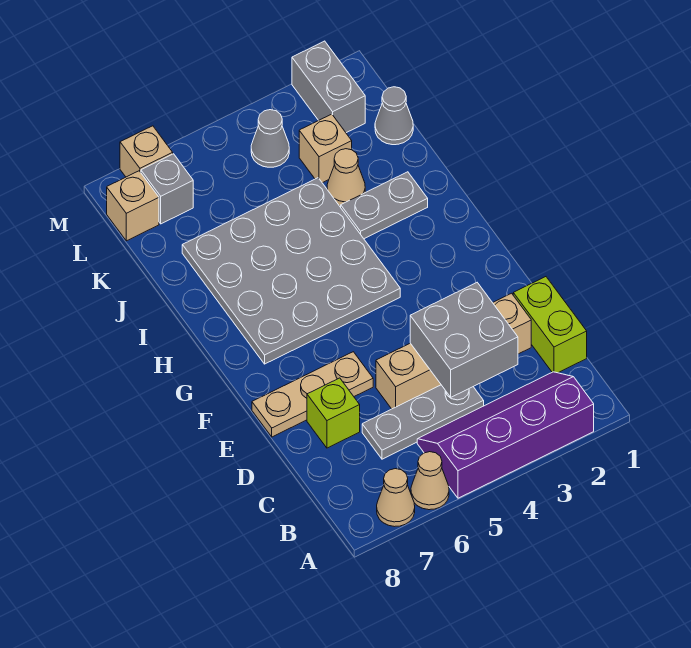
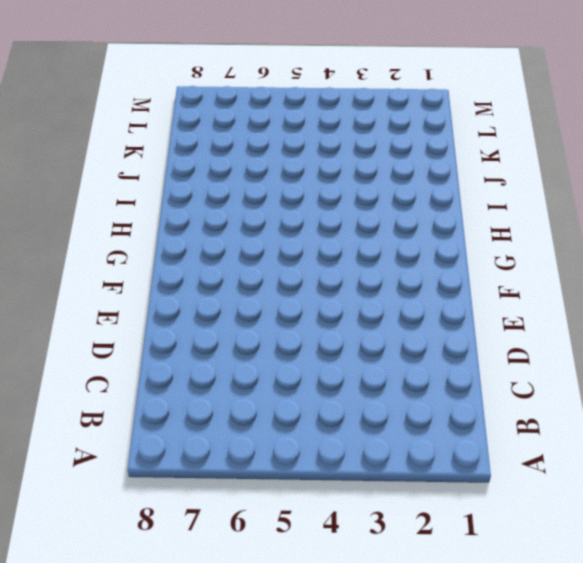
none -> purple 2x4 slope [417,372,594,498]
none -> tan 1x1 cone [411,452,449,510]
none -> tan 1x1 cone [377,469,415,527]

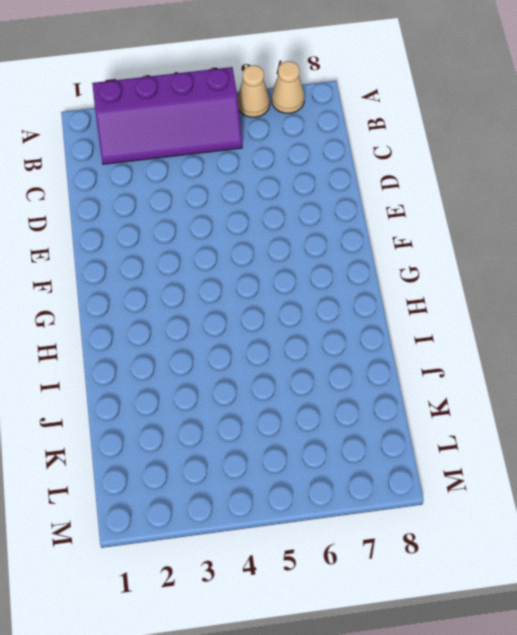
none -> lime 1x2 brick [513,277,587,373]
none -> grey 1x3 plate [362,385,484,459]
none -> tan 1x4 brick [376,293,531,409]

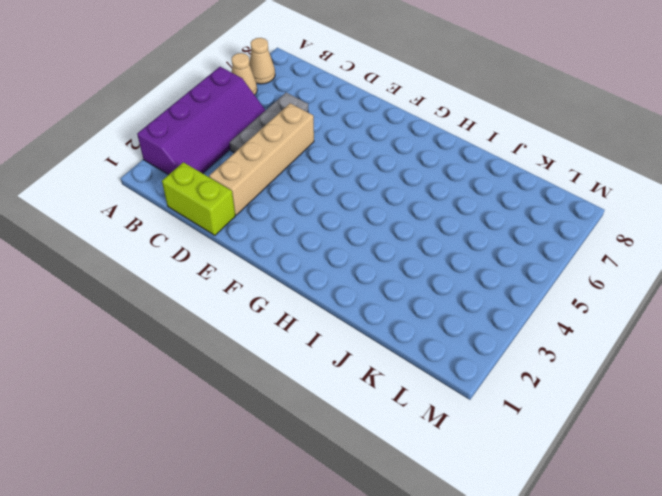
none -> lime 1x1 brick [307,378,360,448]
none -> tan 1x3 plate [252,352,373,437]
none -> grey 4x4 plate [182,178,400,364]

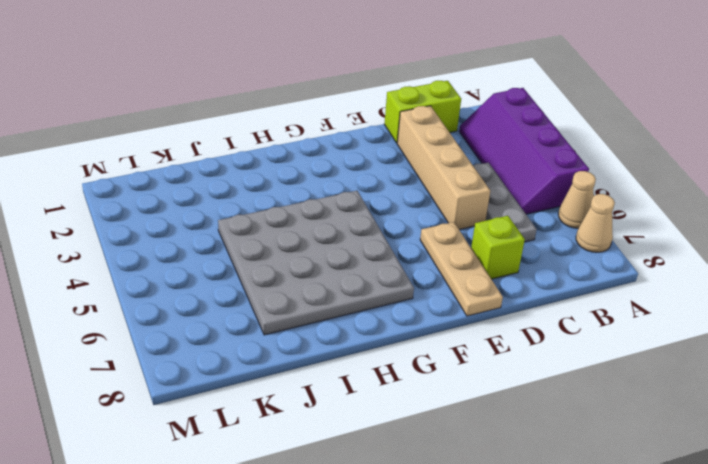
none -> grey 1x2 plate [341,172,428,239]
none -> tan 1x1 cone [327,149,365,206]
none -> grey 1x1 cone [375,87,413,145]

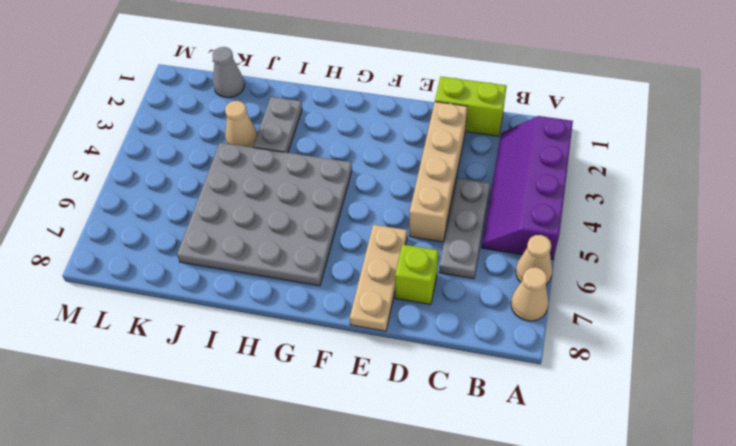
none -> tan 1x1 brick [299,114,352,183]
none -> grey 1x2 brick [292,41,365,133]
none -> grey 1x1 cone [251,110,289,167]

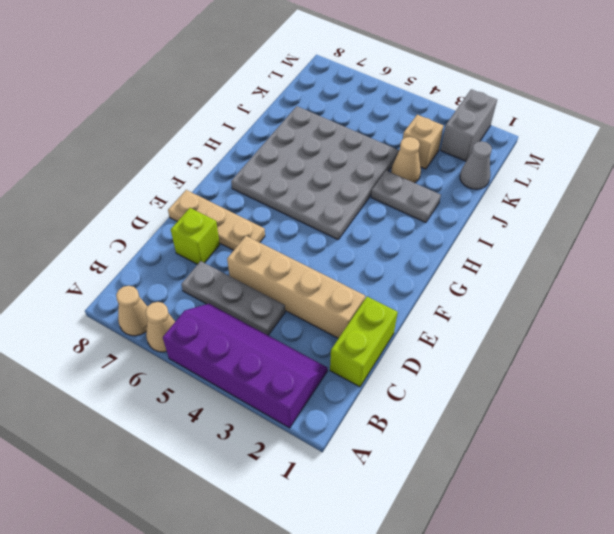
none -> grey 1x1 cone [251,110,289,167]
none -> grey 1x1 brick [141,154,193,224]
none -> tan 1x1 brick [107,171,159,241]

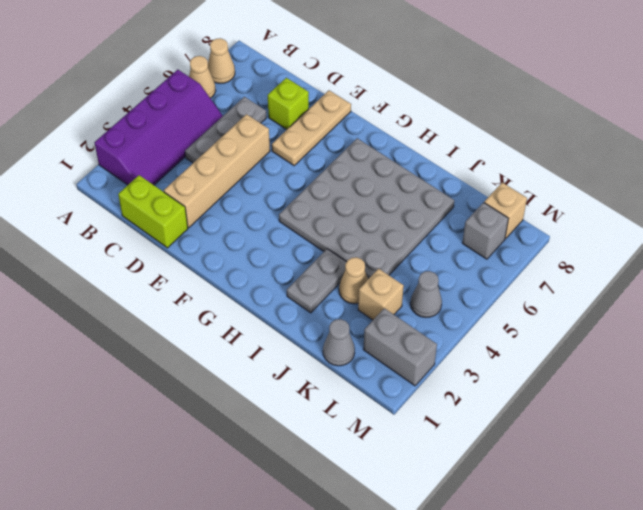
none -> tan 1x1 brick [120,126,173,177]
none -> grey 2x2 brick [410,283,518,397]

